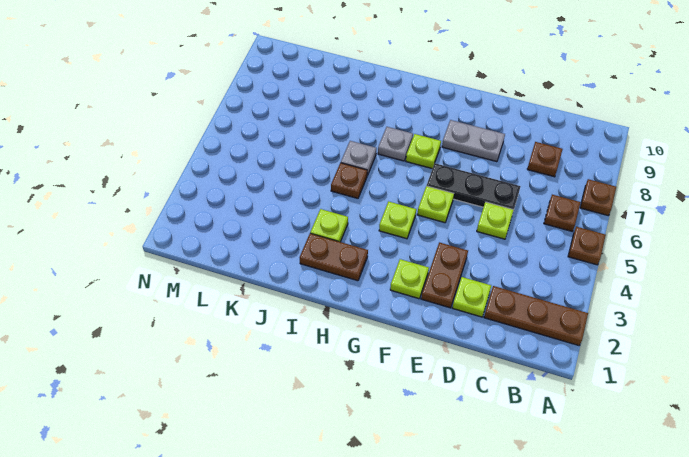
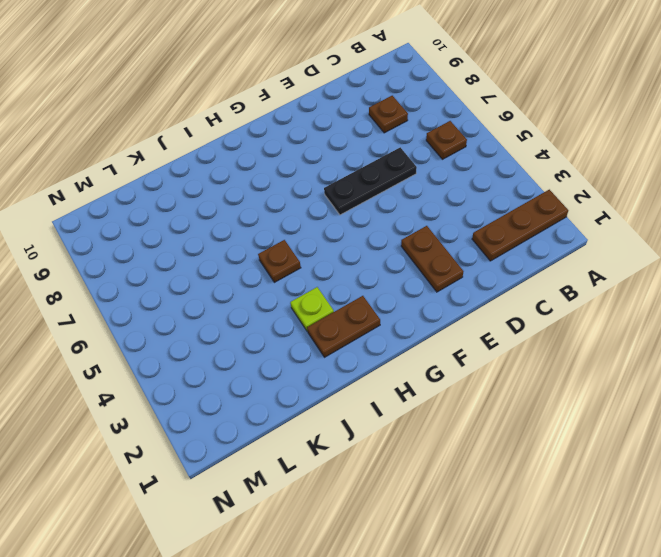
none -> brown 1x1 plate [568,227,606,265]
none -> brown 1x1 plate [580,179,616,216]
none -> lime 1x1 plate [452,277,491,317]

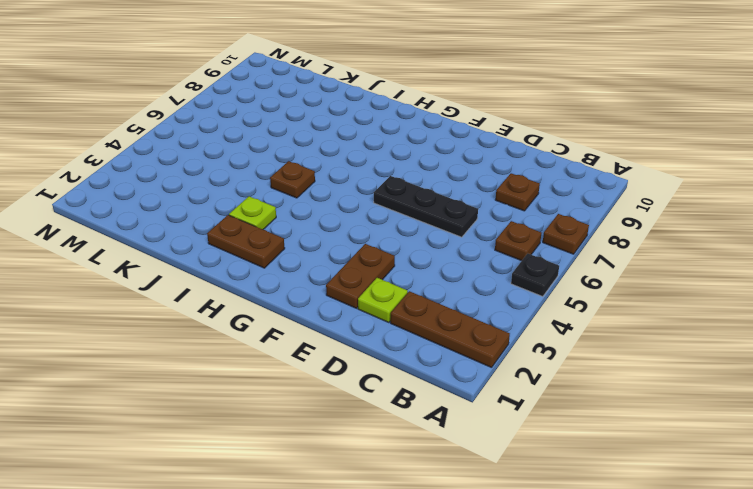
black 1x1 plate [511,254,559,297] -> brown 1x1 plate [568,227,606,265]
none -> lime 1x1 plate [477,202,514,239]
none -> grey 1x2 plate [442,120,505,162]
none -> lime 1x1 plate [390,259,429,299]

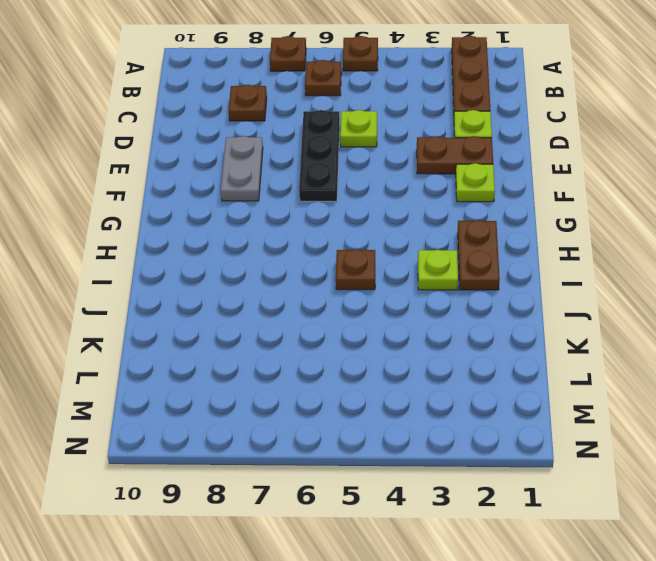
none -> lime 1x1 plate [417,186,454,223]
none -> lime 1x1 plate [379,201,416,239]
none -> lime 1x1 plate [406,134,441,169]

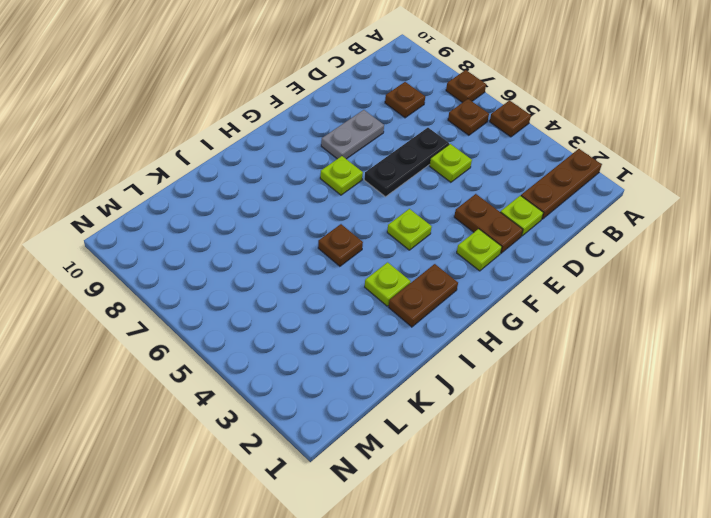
none -> lime 1x1 plate [417,186,454,223]
none -> grey 1x1 plate [378,127,413,161]
none -> grey 1x1 plate [341,141,376,176]

